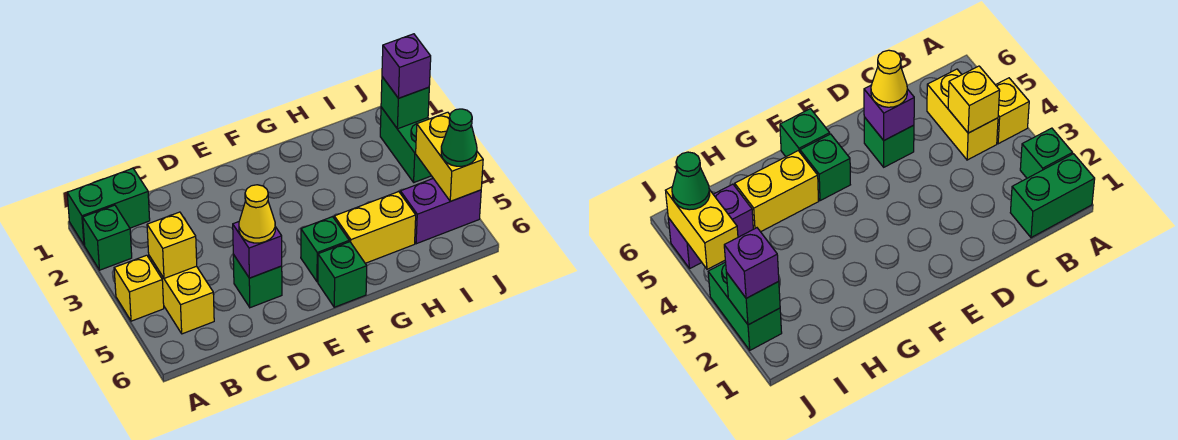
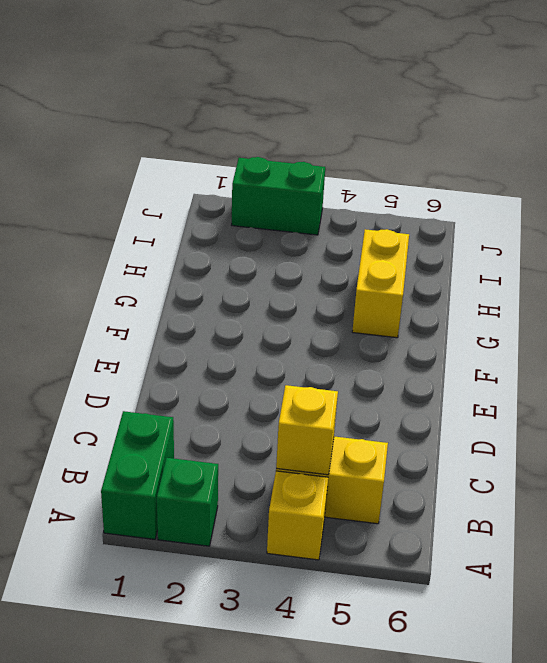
none -> green 1x1 brick [233,255,282,308]
none -> green 1x1 brick [301,217,349,282]
none -> green 1x1 brick [318,242,367,307]

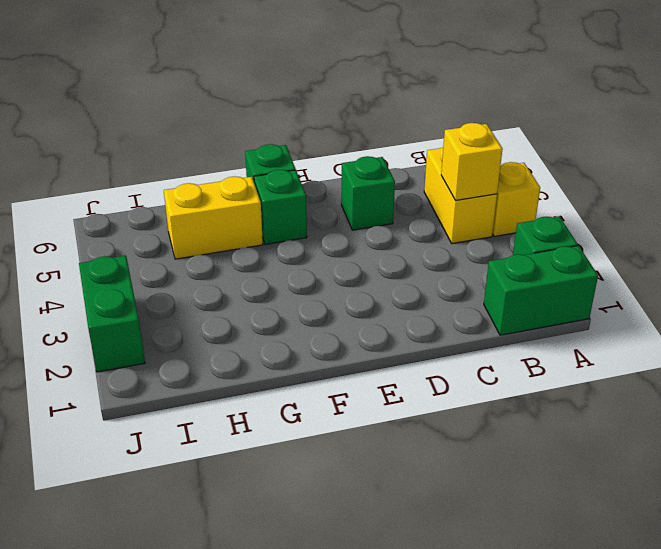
none -> purple 1x2 brick [400,179,481,244]
none -> purple 1x1 brick [233,222,282,278]
none -> green 1x1 brick [381,77,429,129]

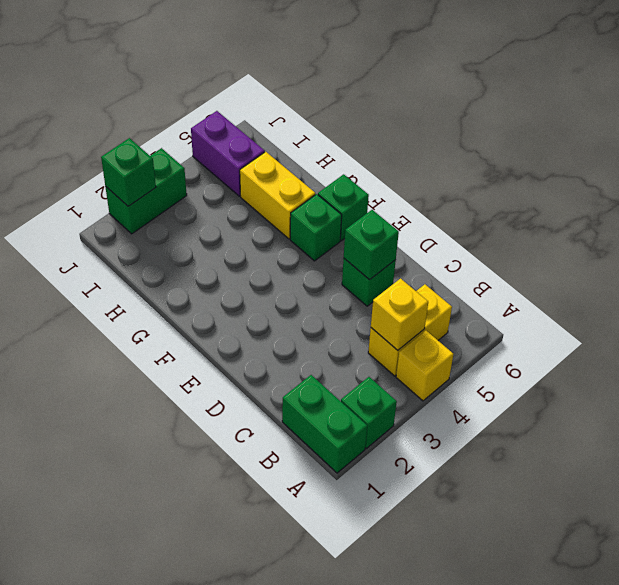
green 1x1 brick [344,210,399,280] -> purple 1x1 brick [233,222,282,278]
none -> yellow 1x2 brick [416,112,483,201]
none -> yellow 1x1 cone [239,185,275,243]
none -> purple 1x1 brick [382,34,431,98]

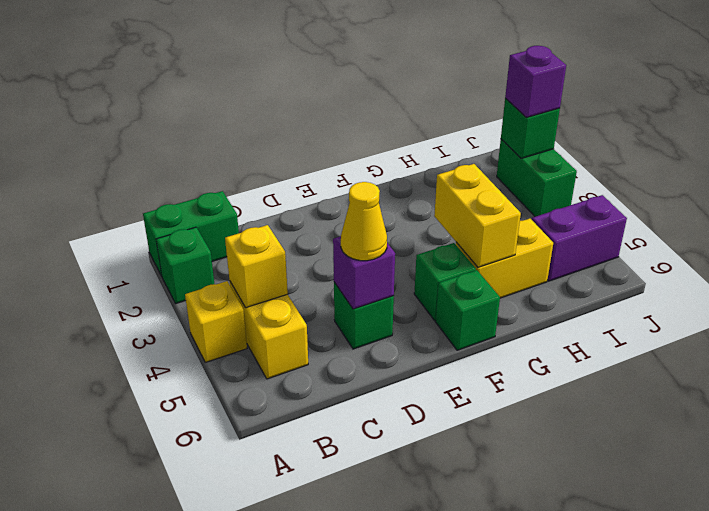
yellow 1x2 brick [434,164,521,267] -> yellow 1x2 brick moved to [416,112,483,201]
none -> green 1x1 cone [441,109,477,166]

